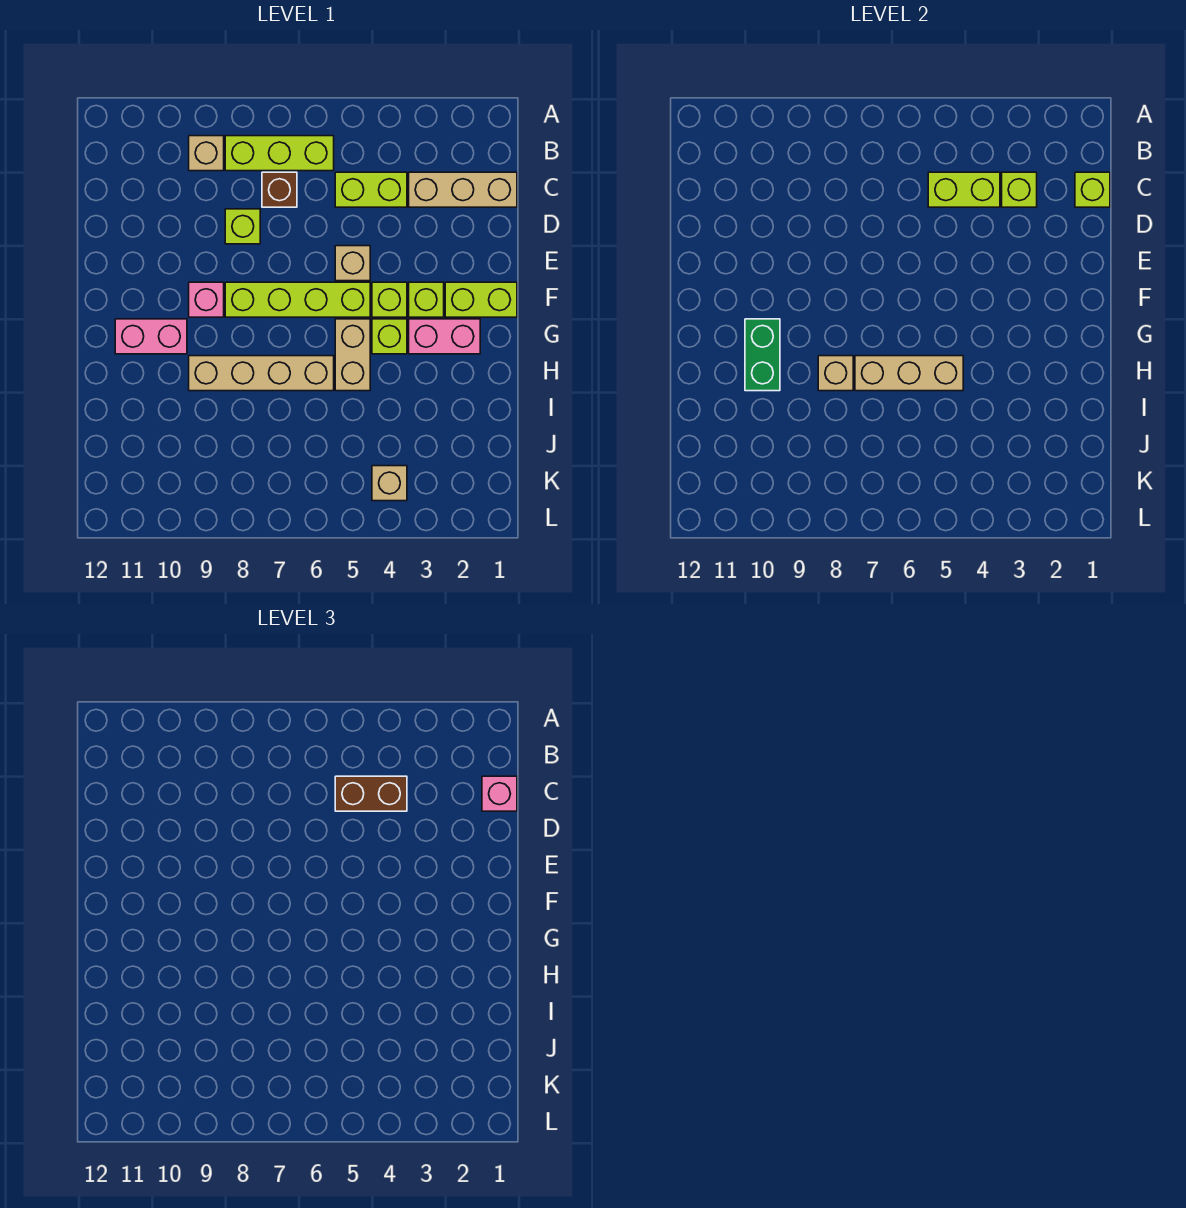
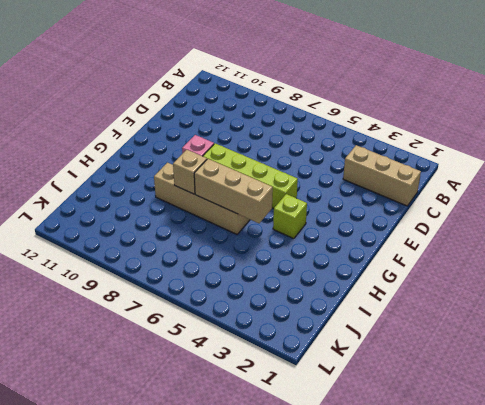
none -> lime 1x3 brick [225,136,334,171]
none -> tan 1x1 brick [189,136,224,171]
none -> lime 1x2 brick [335,172,407,207]

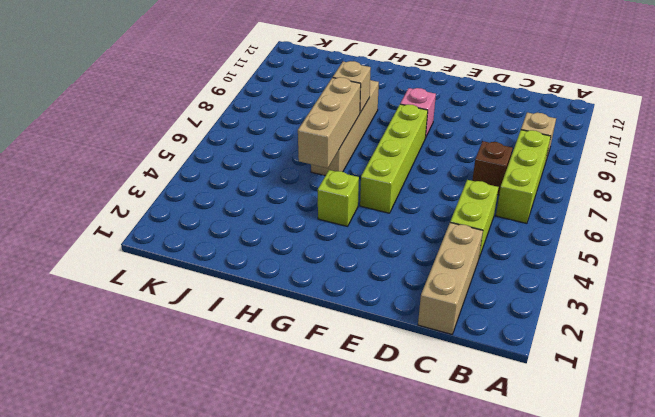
none -> lime 1x1 brick [225,209,260,244]
none -> tan 1x1 brick [335,246,370,281]
none -> lime 1x2 brick [445,282,517,317]

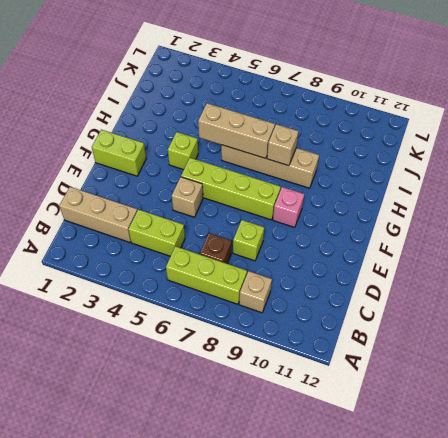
none -> lime 1x1 brick [409,282,444,317]
none -> lime 1x1 brick [372,282,407,317]
none -> pink 1x2 brick [409,319,480,354]

